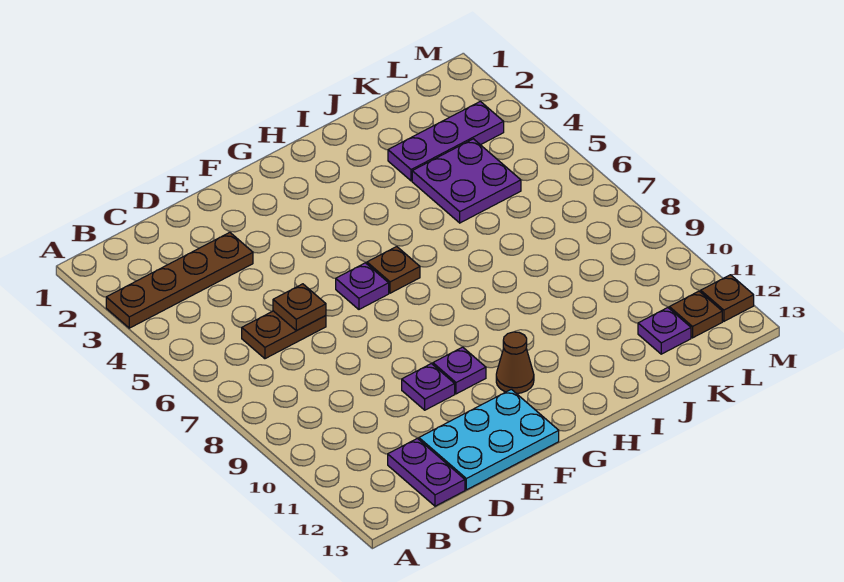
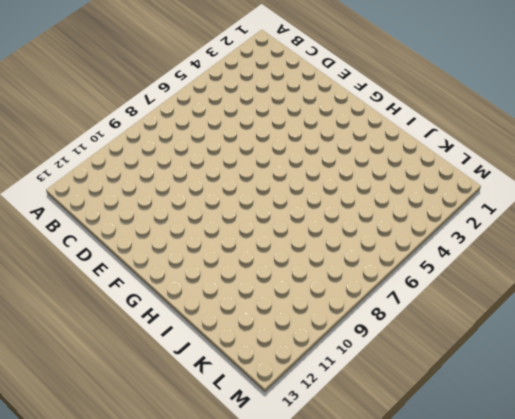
none -> brown 1x4 plate [106,232,253,328]
none -> brown 1x2 plate [242,311,326,359]
none -> purple 1x2 plate [388,438,465,506]

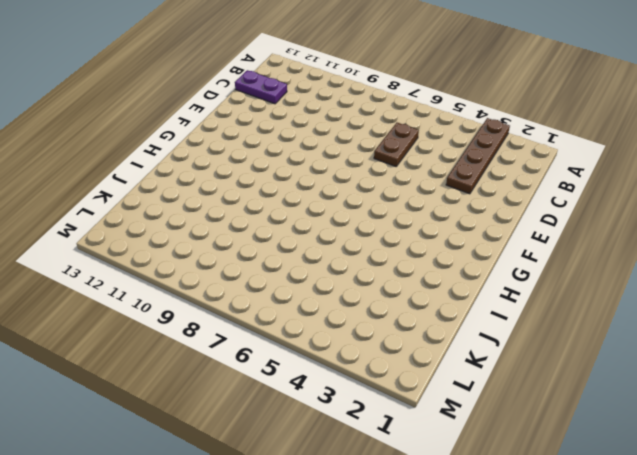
none -> cyan 2x3 plate [419,389,559,490]
none -> purple 1x1 plate [402,364,455,410]
none -> purple 1x1 plate [336,263,389,309]

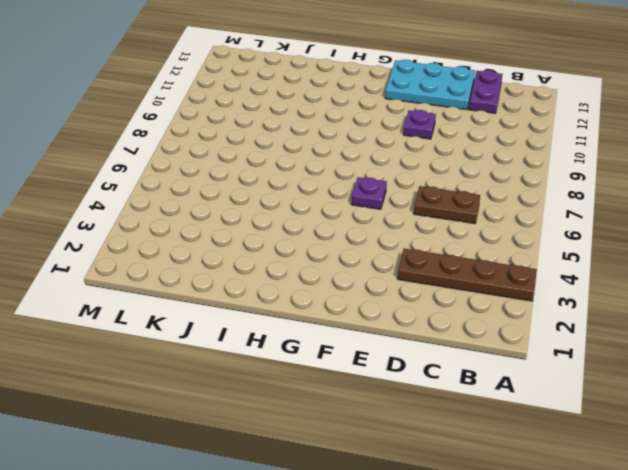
none -> purple 1x1 plate [433,347,486,394]
none -> brown 1x1 plate [367,247,420,293]
none -> brown 1x1 cone [496,332,534,394]

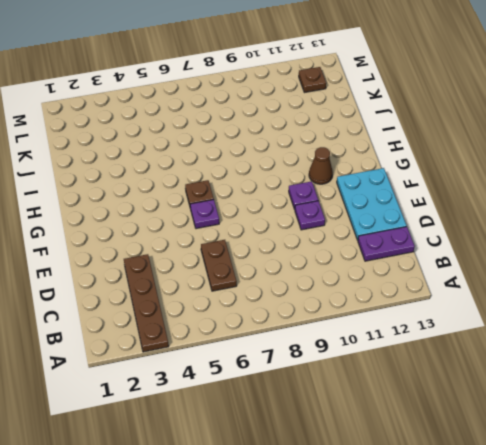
none -> purple 1x3 plate [388,101,504,181]
none -> purple 2x2 plate [412,139,521,223]
none -> purple 1x1 plate [638,308,691,354]

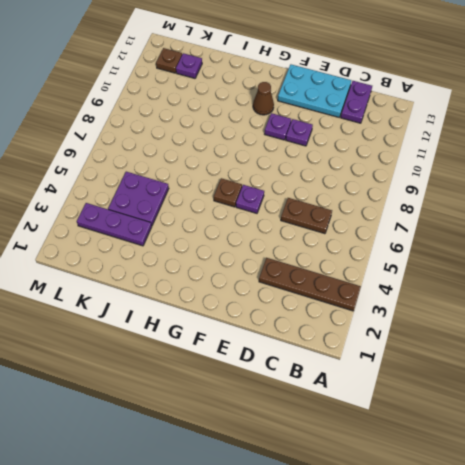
none -> brown 1x1 plate [701,275,754,321]
none -> brown 1x1 plate [273,284,326,331]

